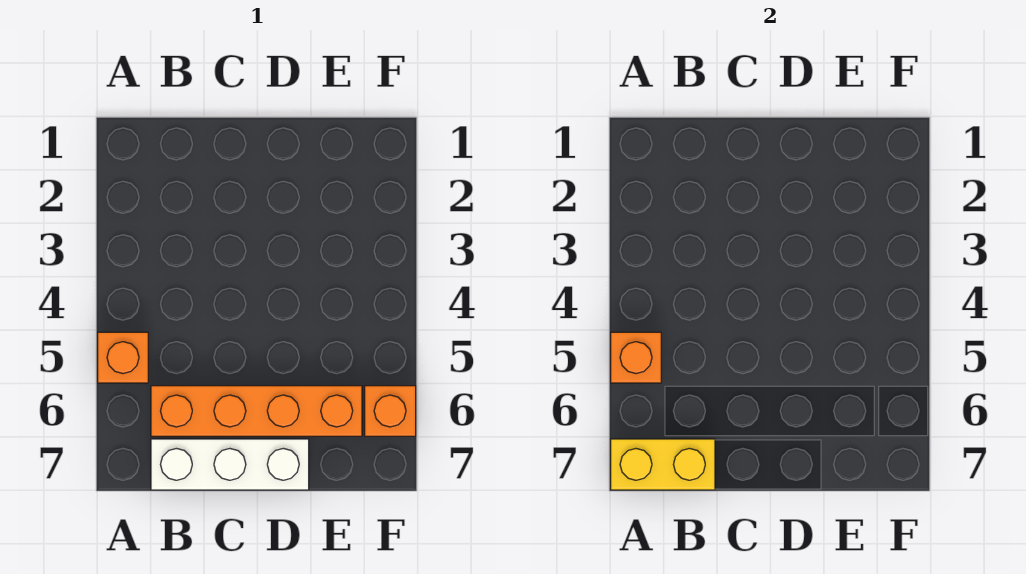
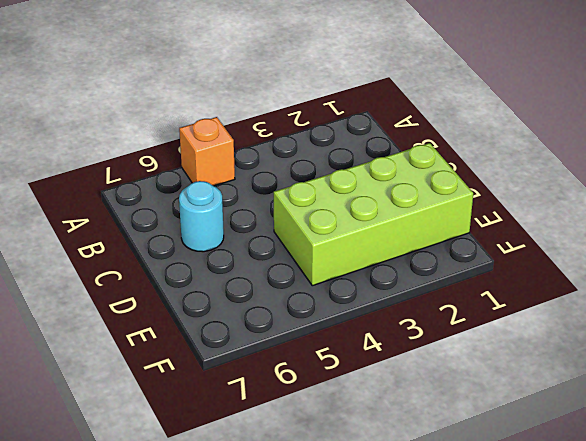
cyan 1x1 round brick [179,181,224,252] -> orange 1x4 brick [151,386,362,436]
lime 2x4 brick [274,143,473,286] -> none
none -> white 1x3 brick [151,439,309,490]
none -> orange 1x1 brick [365,386,416,436]

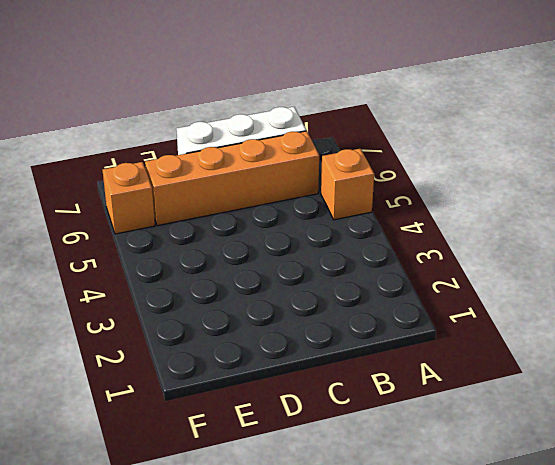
none -> orange 1x1 brick [611,332,661,383]
none -> yellow 1x2 brick [611,439,715,490]

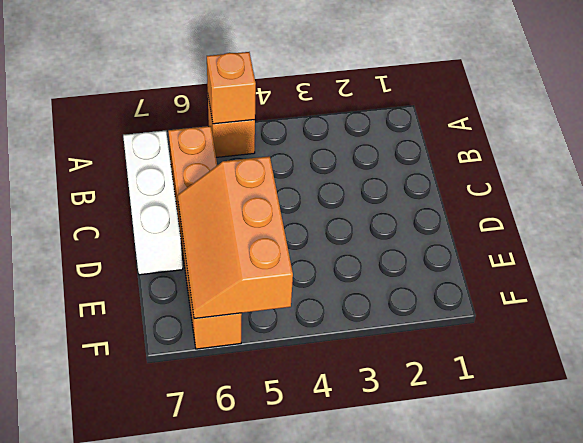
orange 2x3 slope [178,156,293,319] -> none
none -> yellow 1x2 brick [611,439,715,490]

